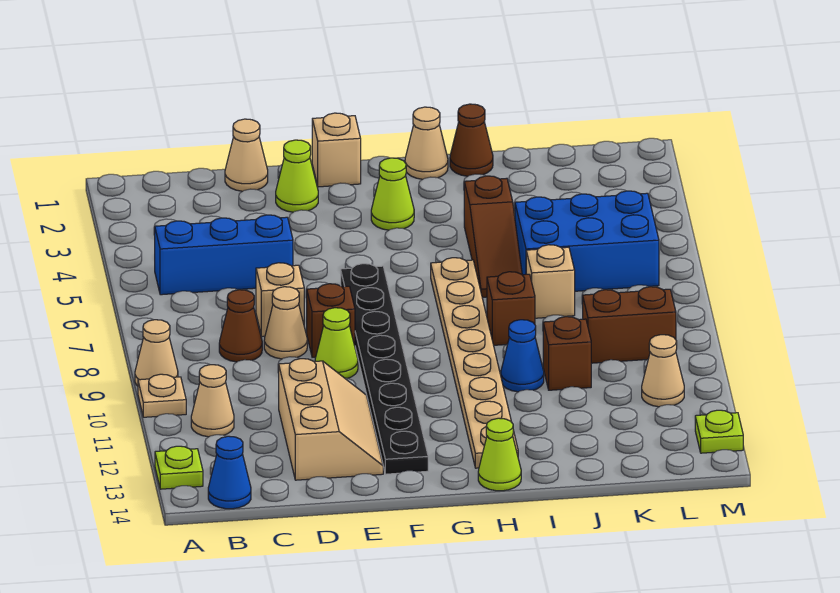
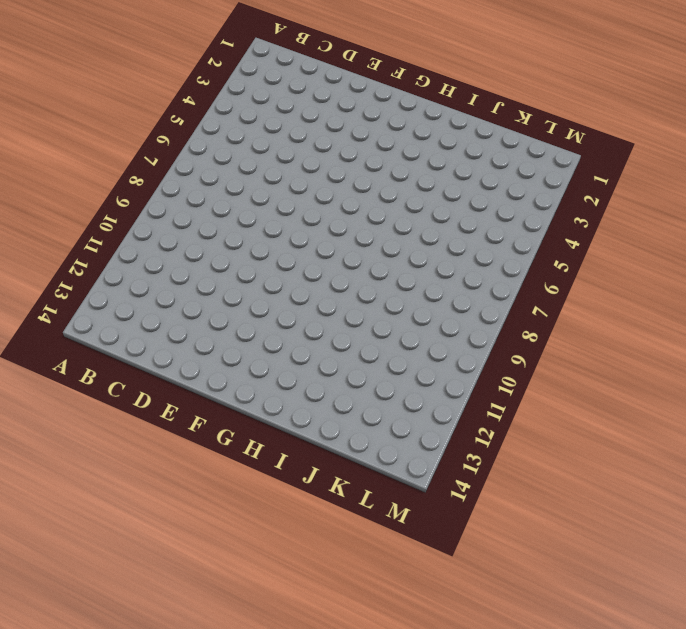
none -> tan 1x1 cone [135,320,178,386]
none -> tan 1x1 plate [138,374,186,417]
none -> lime 1x1 plate [155,446,203,489]
none -> blue 1x3 brick [155,215,293,295]

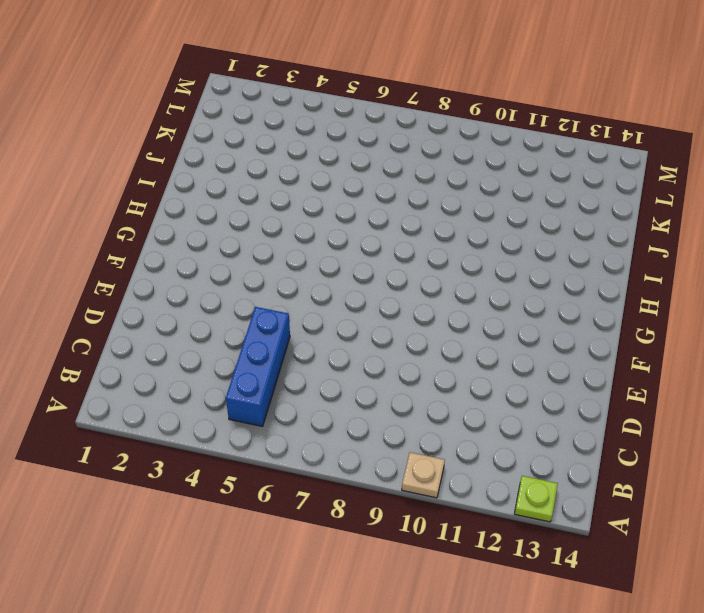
none -> tan 1x1 cone [135,320,178,386]
none -> tan 1x1 cone [191,365,234,437]
none -> blue 1x1 cone [208,436,251,509]
none -> brown 1x1 cone [219,290,262,362]

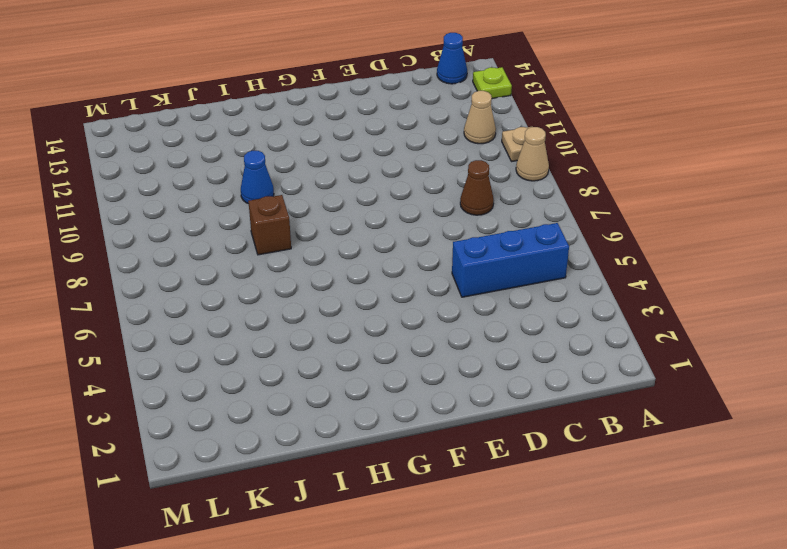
none -> tan 1x1 cone [225,119,268,191]
none -> tan 1x1 brick [256,263,304,337]
none -> tan 1x1 cone [264,287,307,359]
none -> tan 2x3 slope [279,359,383,480]

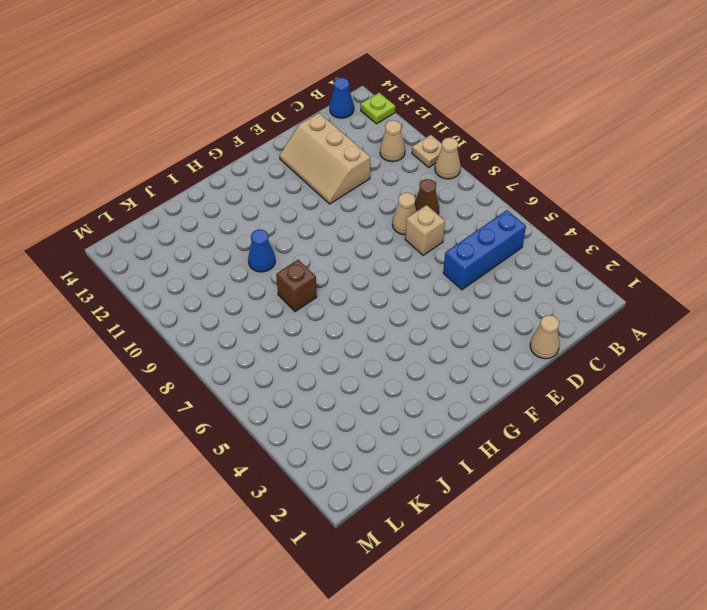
none -> lime 1x1 cone [276,140,318,212]
none -> brown 1x1 brick [307,284,355,357]
none -> lime 1x1 cone [315,308,358,378]
none -> tan 1x1 brick [312,113,361,187]

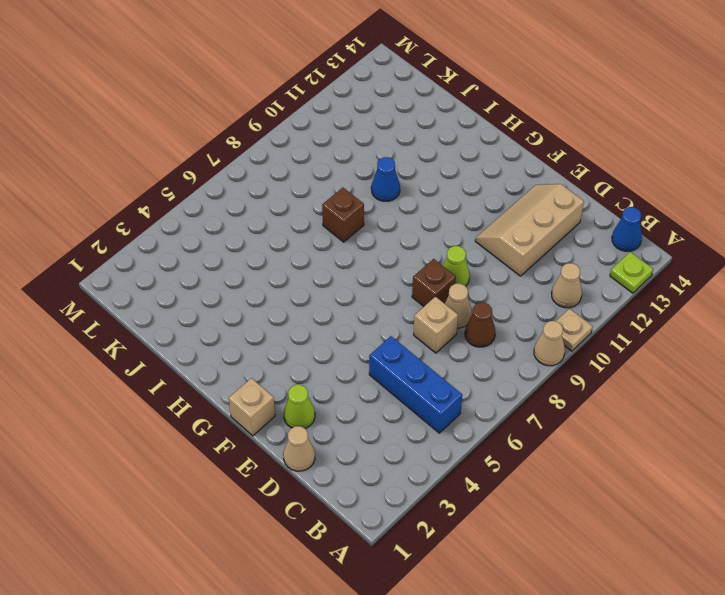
none -> black 1x8 plate [341,264,428,474]
none -> lime 1x1 cone [371,158,414,230]
none -> tan 1x1 cone [405,107,448,179]
none -> tan 1x8 plate [431,258,518,468]

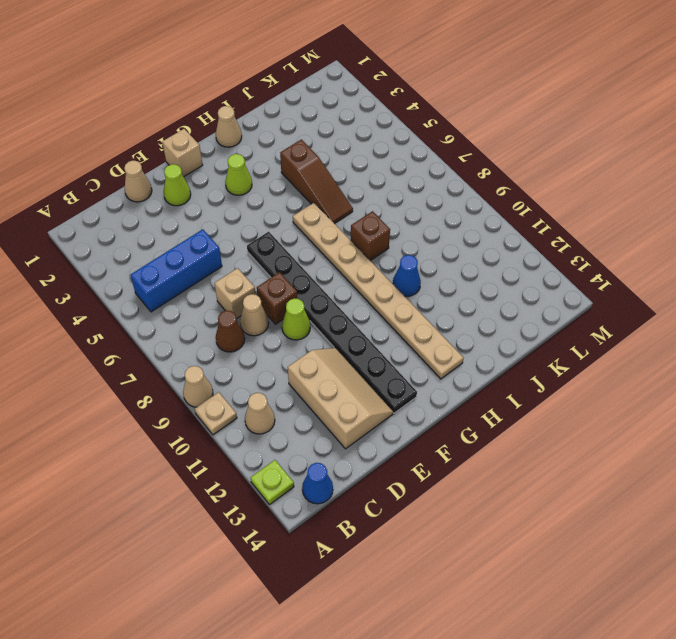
none -> lime 1x1 cone [478,418,521,491]
none -> brown 1x1 cone [450,104,493,176]
none -> blue 2x3 brick [515,191,659,291]
none -> tan 1x1 brick [526,245,575,318]

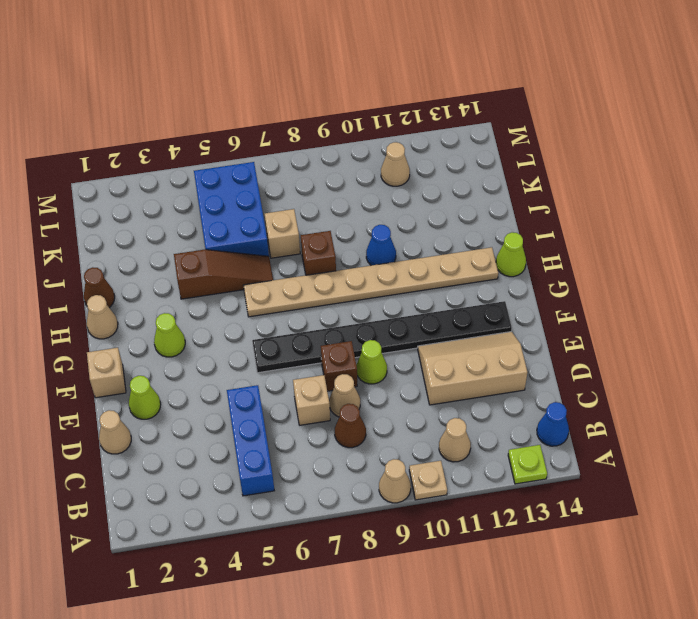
none -> brown 1x1 brick [543,317,591,390]
none -> brown 1x2 brick [583,287,676,363]
none -> lime 1x1 plate [695,410,743,453]

